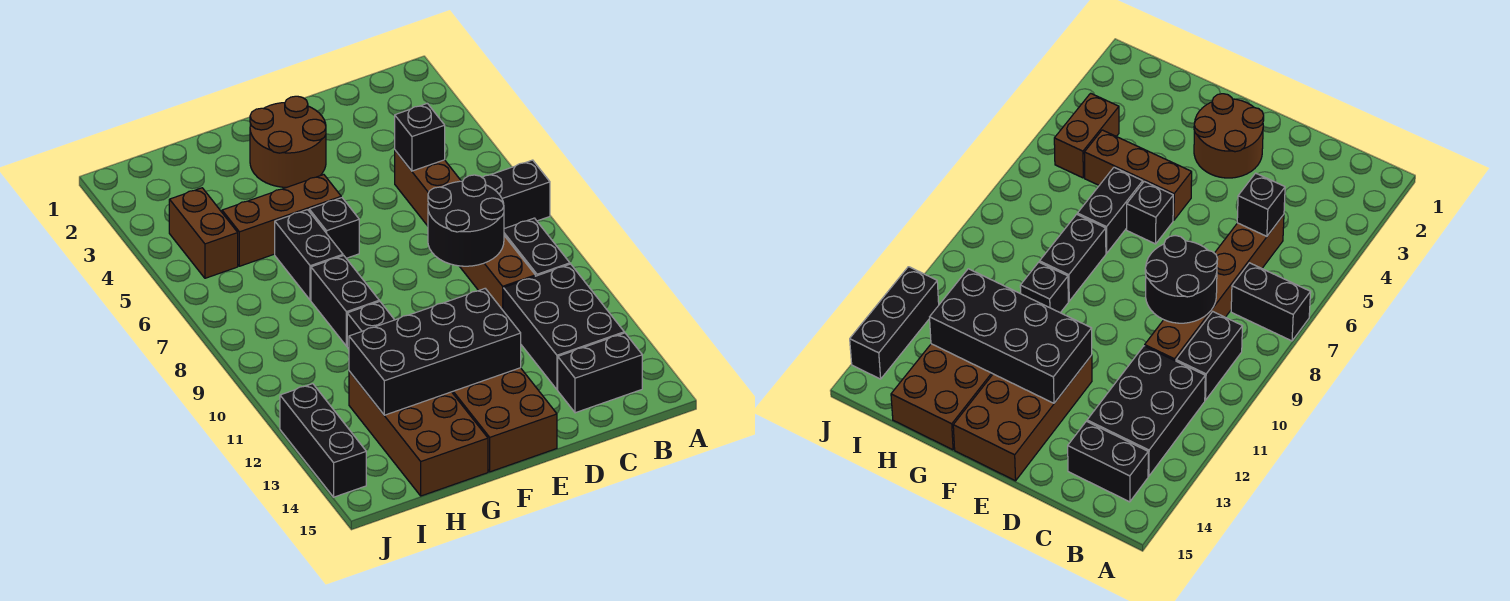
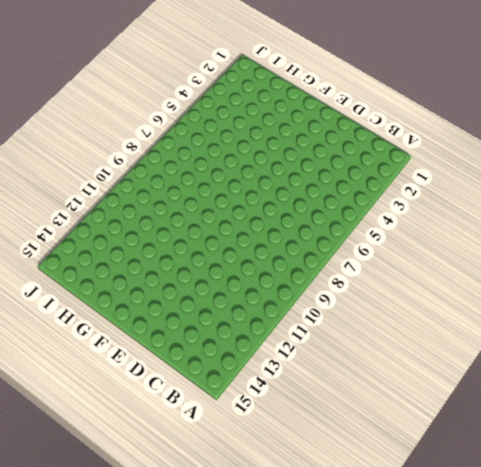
none -> black 1x2 brick [482,160,550,229]
none -> black 1x2 brick [504,218,570,276]
none -> black 2x3 brick [503,264,624,390]

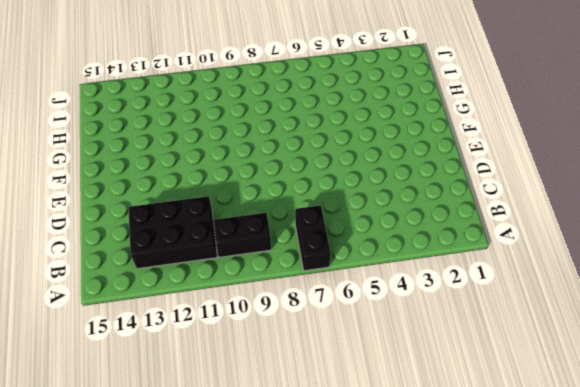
none -> black 1x2 brick [558,333,642,413]
none -> brown 1x6 brick [395,151,535,310]
none -> brown 2x2 round brick [250,96,326,187]

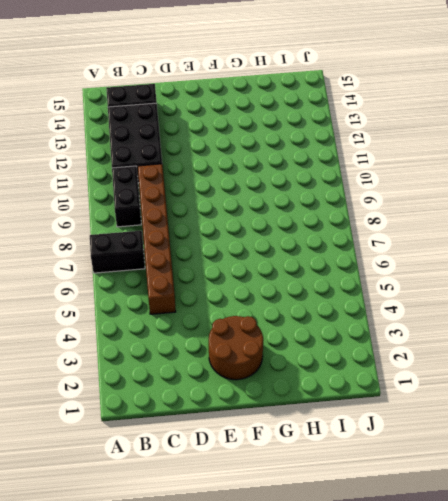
none -> brown 2x4 brick [452,368,557,472]
none -> brown 1x3 brick [222,175,341,266]
none -> black 1x1 brick [309,198,359,258]

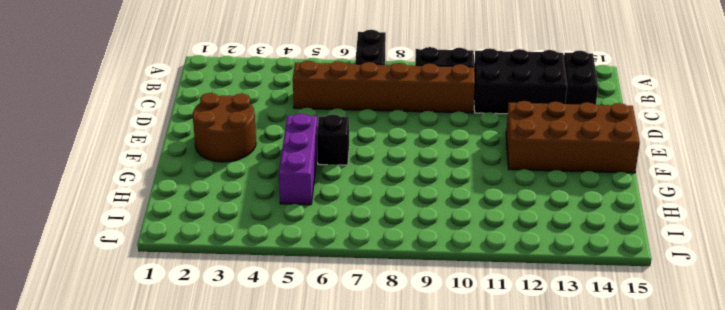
purple 1x3 brick [279,114,318,205] -> brown 1x3 brick [222,175,341,266]
none -> black 1x2 brick [275,210,343,300]
none -> black 1x2 brick [311,256,379,346]
none -> black 1x1 brick [347,301,394,349]

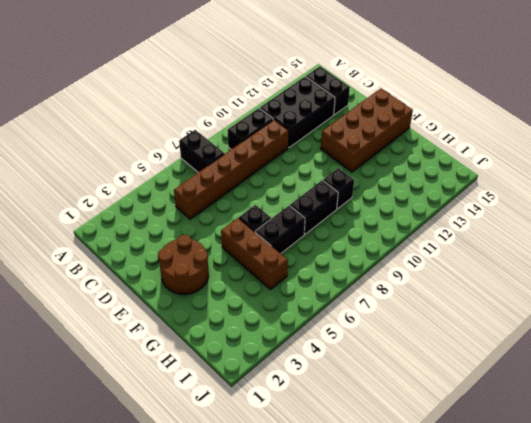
none -> brown 2x4 brick [349,371,488,496]
none -> brown 1x2 brick [169,188,238,278]
none -> black 1x3 brick [280,384,366,497]

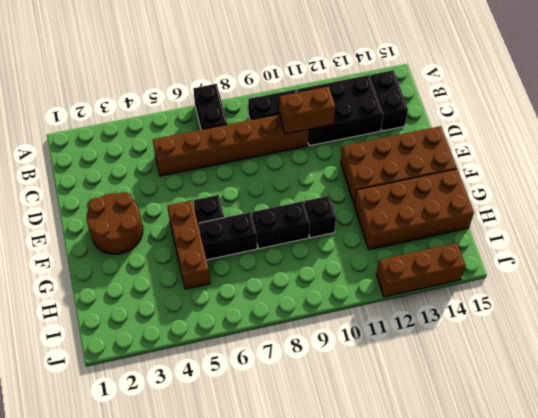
brown 1x2 brick [279,87,335,134] -> brown 1x2 brick moved to [169,188,238,278]
brown 1x3 brick [376,243,465,297] -> black 1x3 brick [280,384,366,497]
none -> black 1x1 brick [395,103,445,171]
none -> black 2x2 round brick [428,175,504,266]
none -> black 2x4 brick [349,289,521,415]

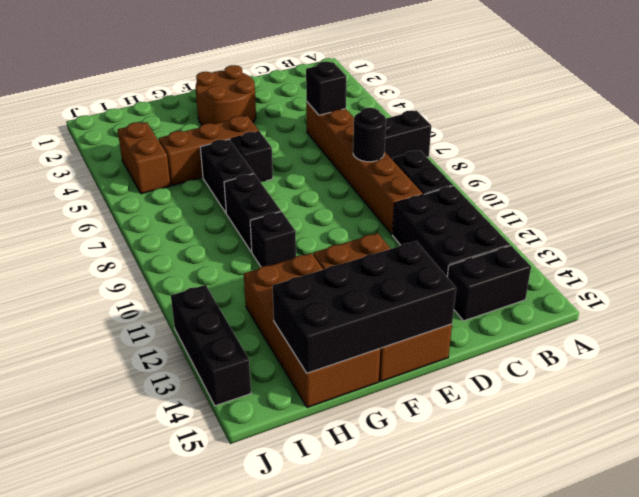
black 1x1 round brick [353,108,386,162] -> black 2x2 round brick [428,175,504,266]
black 2x4 brick [273,241,456,373] -> black 2x4 brick moved to [349,289,521,415]

